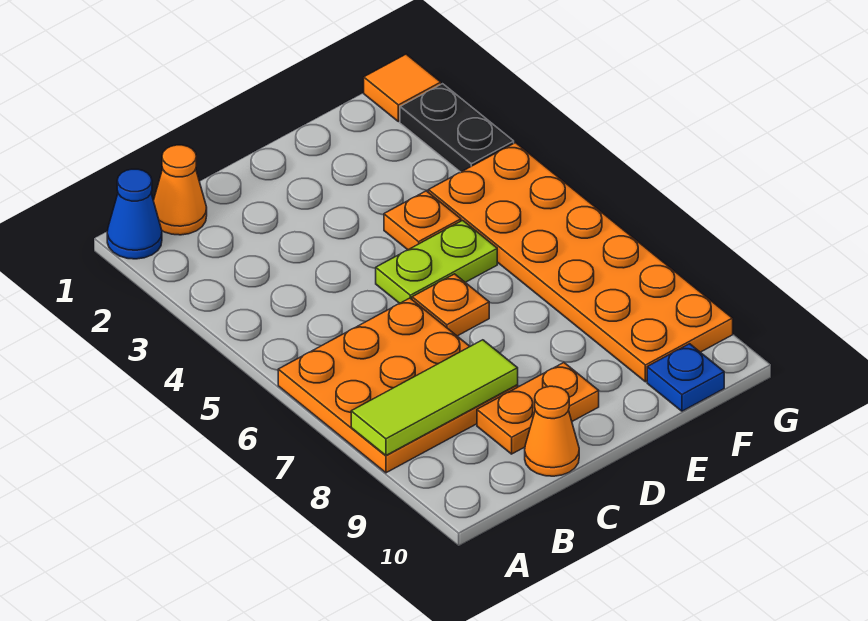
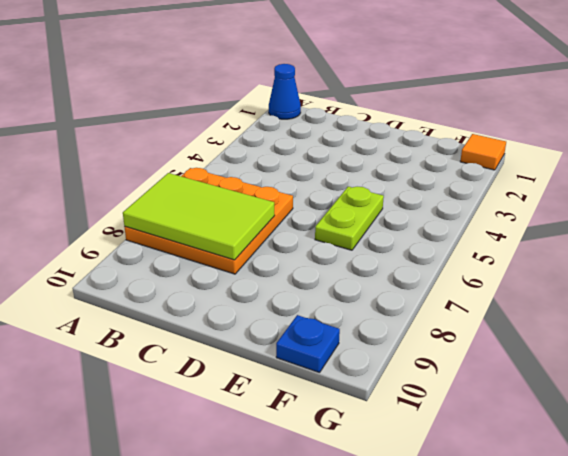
lime 2x3 tile [123,173,275,260] -> lime 1x3 tile [351,340,518,455]
lime 1x2 plate [315,186,384,250] -> lime 1x2 plate turned to [376,220,497,303]
none -> orange 1x1 cone [153,145,207,235]
none -> orange 1x2 plate [477,363,599,454]
none -> orange 1x1 cone [525,386,579,476]

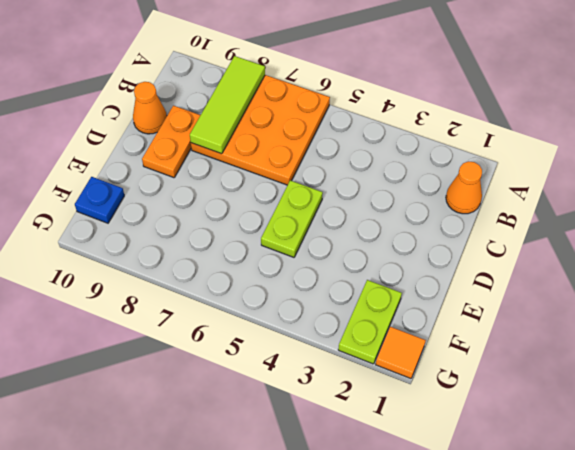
lime 1x2 plate [338,280,402,364] -> black 1x2 plate [400,84,514,172]
none -> blue 1x1 cone [107,169,162,259]
none -> orange 1x1 plate [412,274,489,336]
none -> orange 1x1 plate [384,191,461,250]

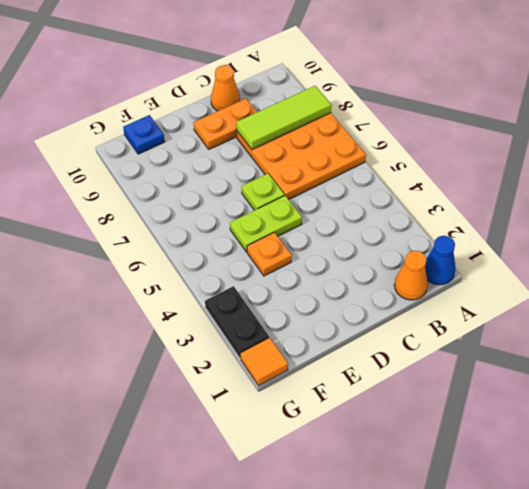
lime 1x1 plate [242,173,284,210] -> orange 1x1 plate [412,274,489,336]
none -> orange 2x6 plate [428,143,733,382]

